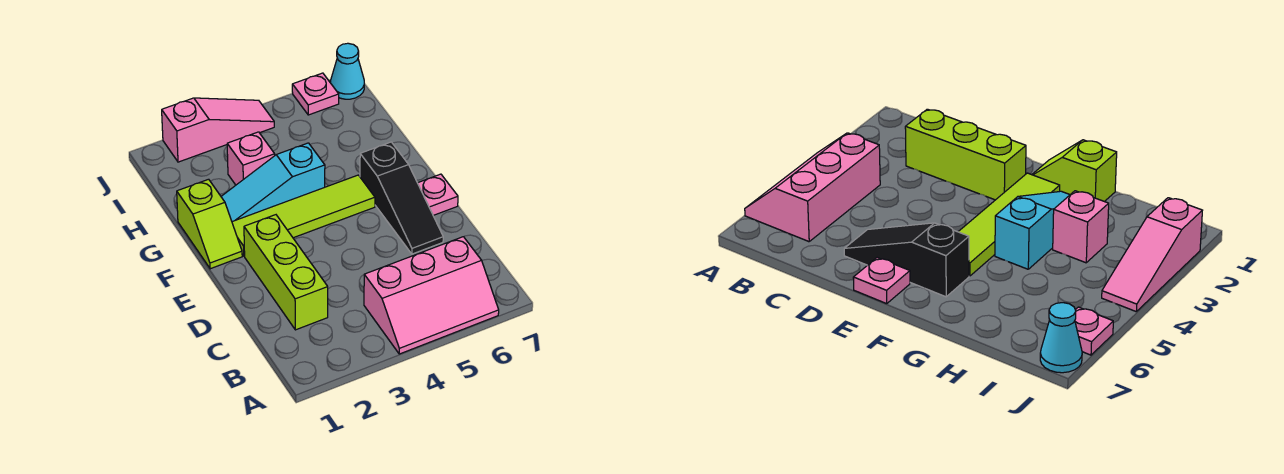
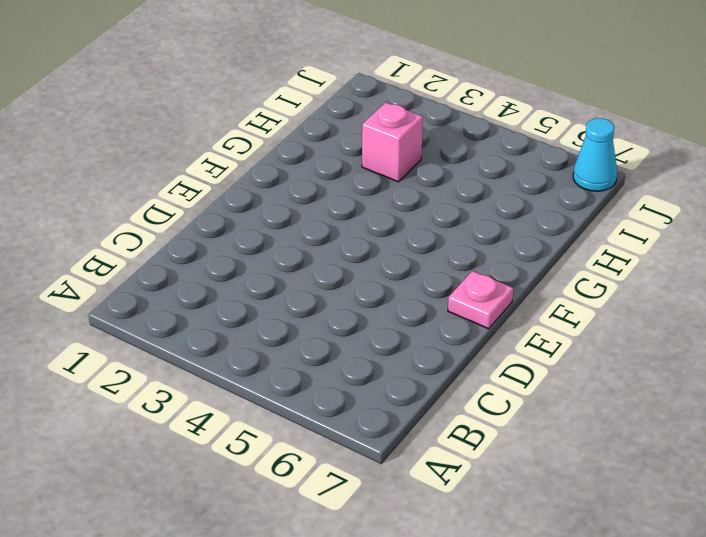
none -> pink 2x3 slope [364,237,499,354]
none -> lime 1x3 brick [244,215,328,330]

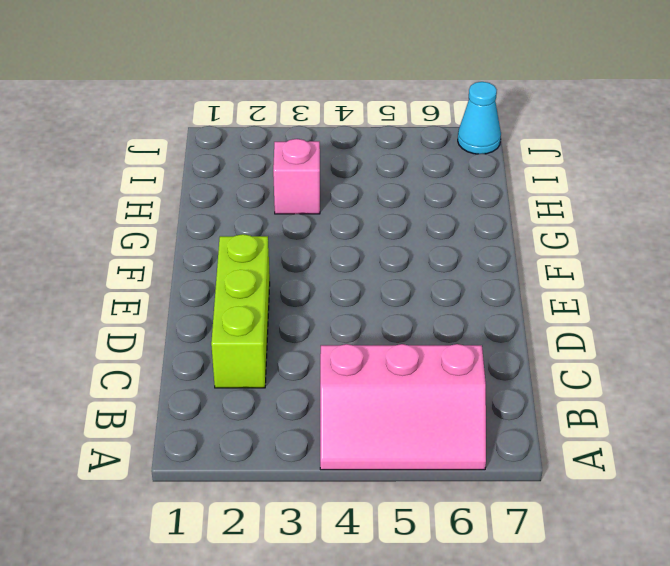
none -> black 1x3 slope [360,142,443,254]
none -> pink 1x1 plate [418,174,458,215]

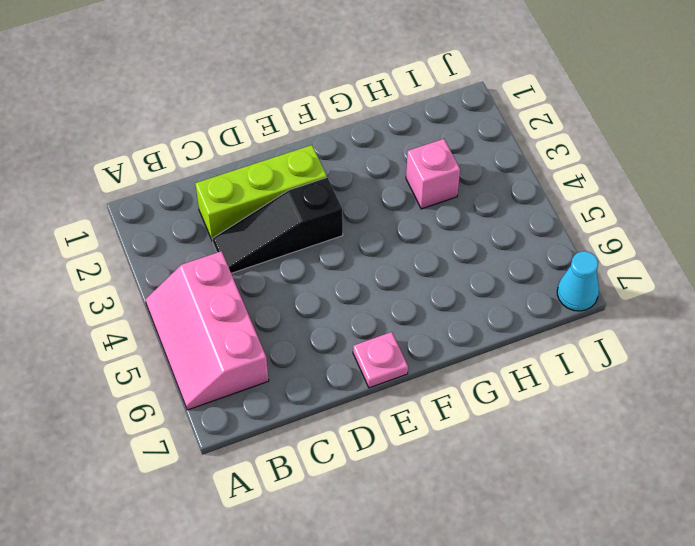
black 1x3 slope [212,177,343,273] -> black 1x3 slope moved to [360,142,443,254]
none -> lime 1x2 slope [177,179,242,269]
none -> lime 1x4 tile [232,175,375,256]

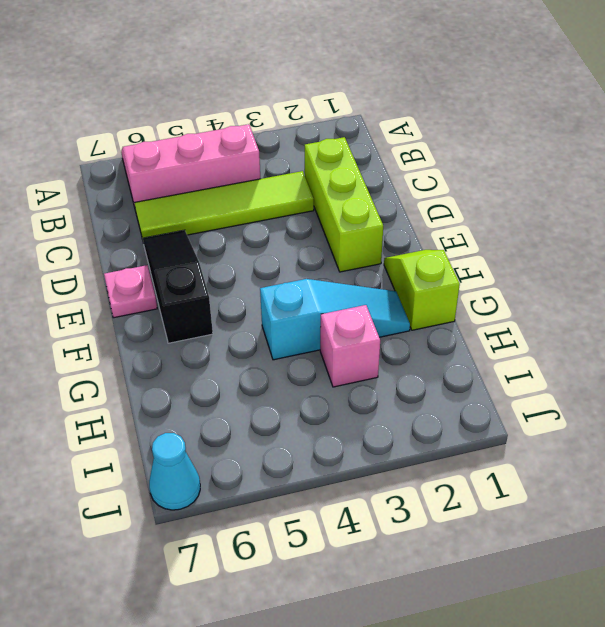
lime 1x4 tile [134,171,314,240] -> lime 1x4 tile moved to [232,175,375,256]
none -> pink 1x3 slope [162,98,274,162]
none -> pink 1x1 plate [292,73,339,115]

